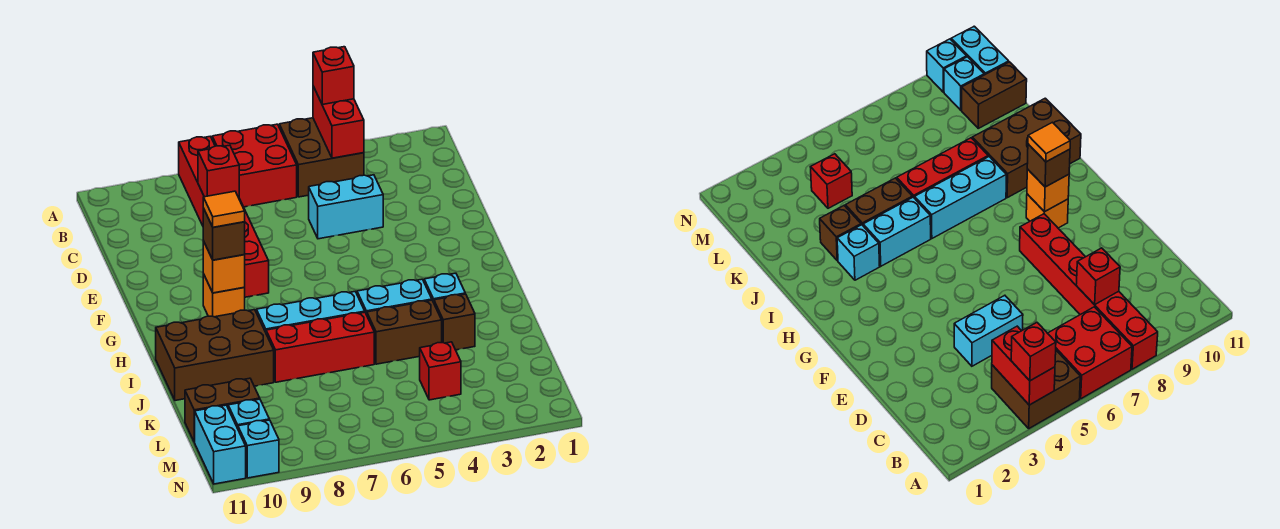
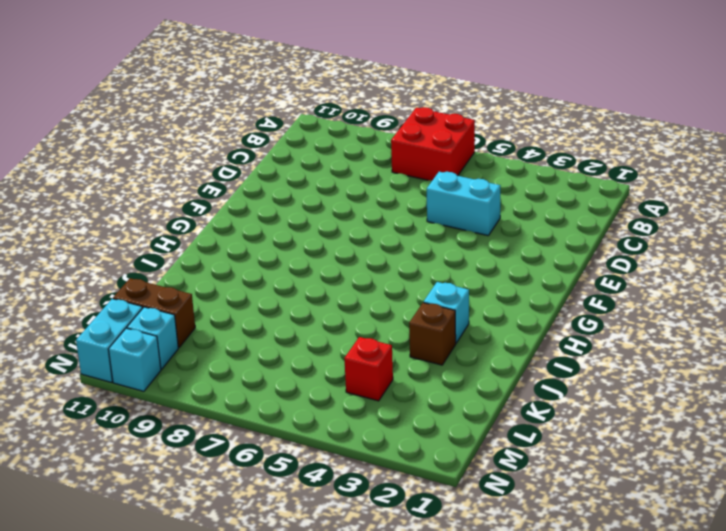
none -> brown 2x2 brick [279,118,364,197]
none -> red 1x6 brick [179,136,269,297]
none -> orange 1x1 brick [203,274,245,317]

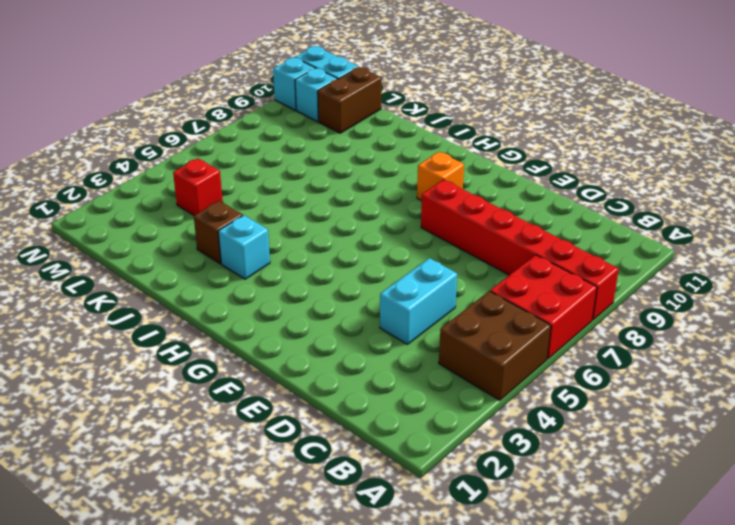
none -> cyan 1x2 brick [357,279,432,315]
none -> cyan 1x3 brick [256,292,365,332]
none -> brown 2x3 brick [156,310,274,401]

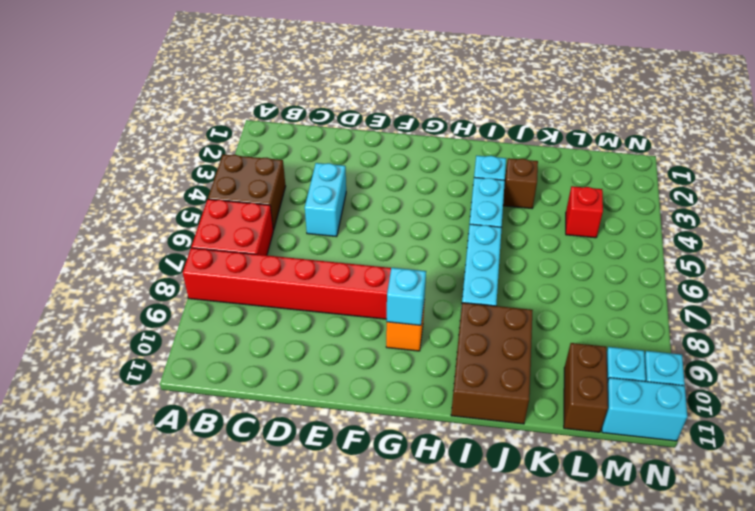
cyan 1x1 brick [387,268,426,325] -> orange 1x1 brick [203,241,245,293]
none -> brown 1x2 brick [367,300,442,364]
none -> red 1x3 brick [266,312,374,382]
none -> red 1x2 brick [313,86,364,158]

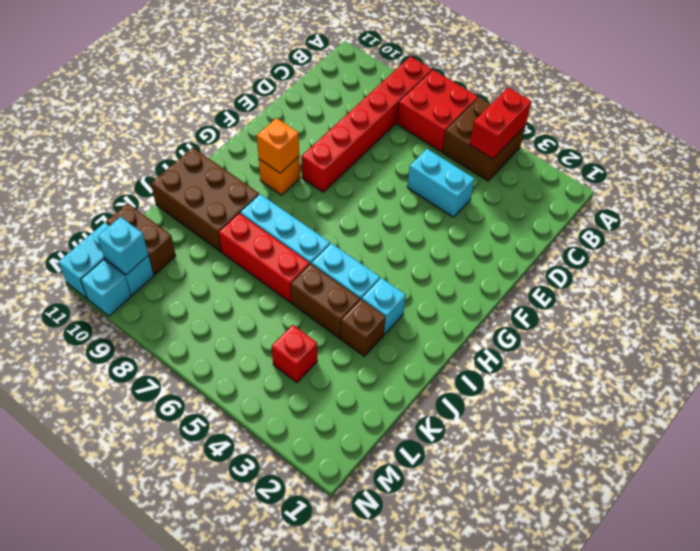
cyan 1x1 brick [98,217,148,275] -> none
none -> red 1x1 brick [198,145,239,198]
none -> red 1x1 brick [313,47,354,105]
none -> brown 1x1 brick [203,208,245,260]

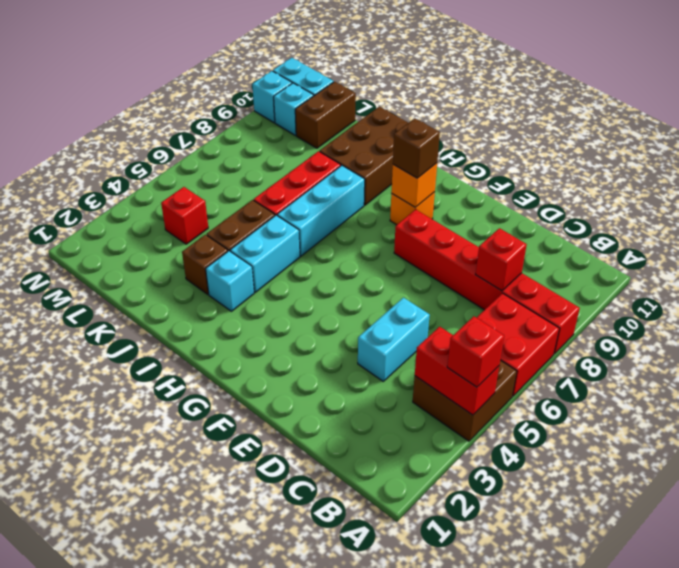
none -> orange 1x1 tile [203,191,245,227]

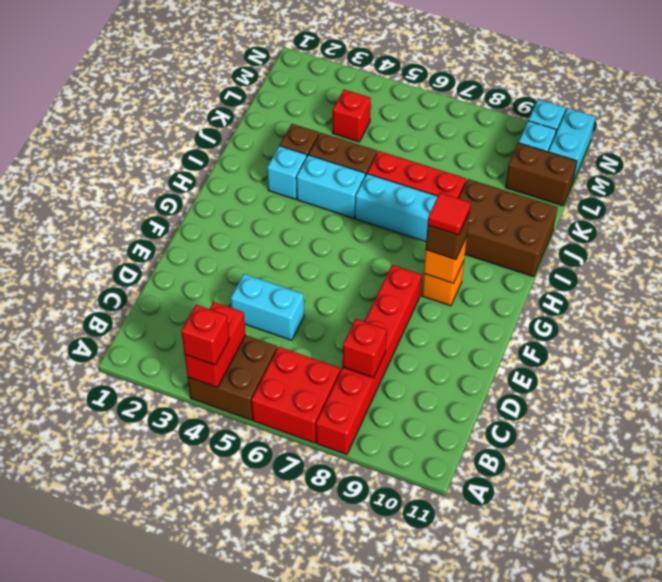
red 1x1 tile [428,193,471,235] -> orange 1x1 tile [203,191,245,227]

